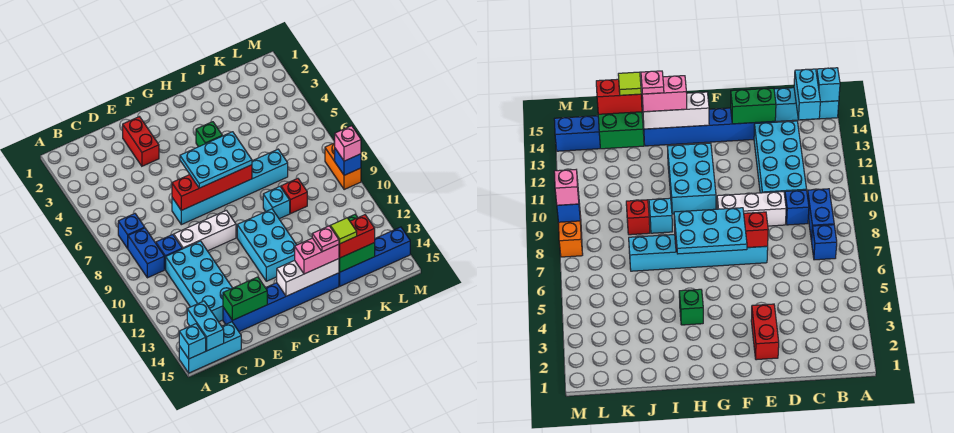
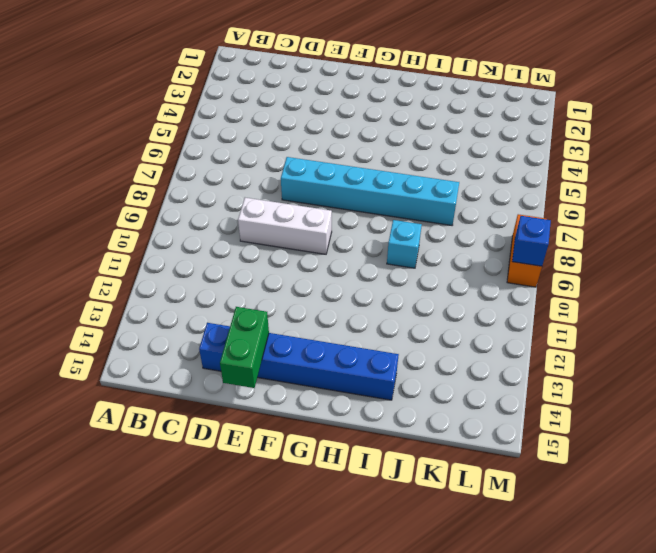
green 1x2 brick [220,307,269,388] -> green 1x2 brick turned to [223,277,267,320]
none -> cyan 1x3 brick [179,322,241,373]
none -> blue 1x1 brick [118,214,145,248]
none -> blue 1x2 brick [128,228,164,278]

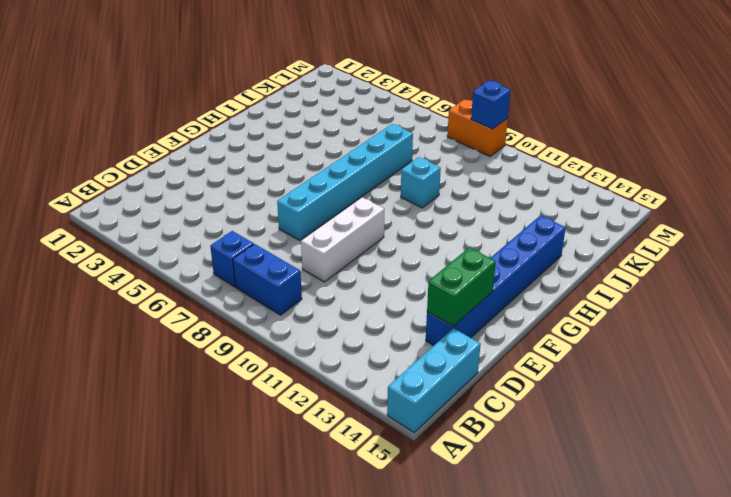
none -> blue 1x1 brick [156,235,182,270]
none -> cyan 2x4 brick [166,241,232,322]
none -> red 1x2 brick [123,117,159,166]

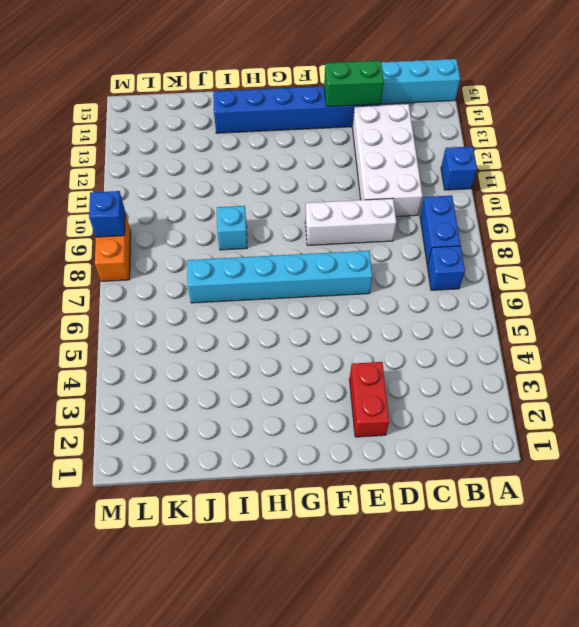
blue 1x1 brick [441,146,477,190] -> blue 1x1 brick moved to [156,235,182,270]
white 2x4 brick [352,104,423,216] -> cyan 2x4 brick [166,241,232,322]
none -> cyan 2x3 brick [237,209,296,281]
none -> green 1x1 brick [196,122,222,147]
none -> red 1x1 brick [281,178,307,214]

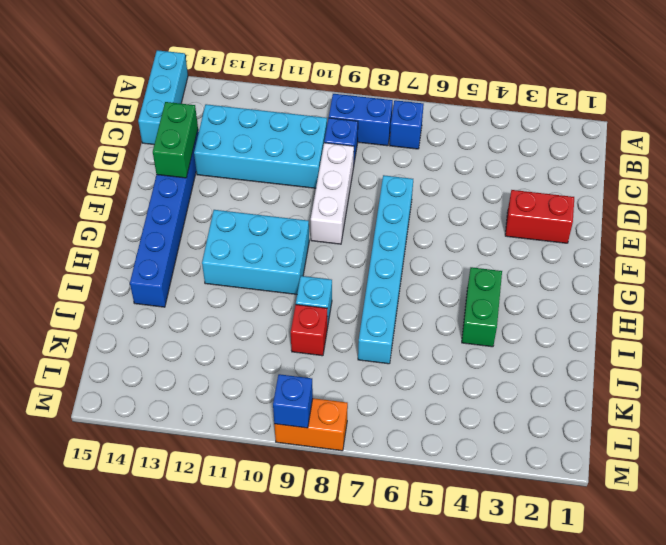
green 1x2 brick [462,267,502,347] -> green 1x1 brick [196,122,222,147]
none -> blue 1x4 brick [339,227,410,286]
none -> cyan 1x1 brick [179,324,206,359]
none -> cyan 1x2 brick [187,301,224,351]

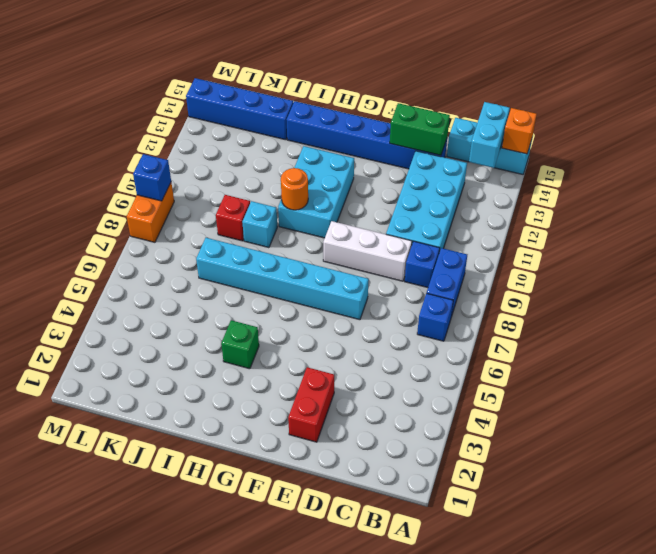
orange 1x1 brick [502,108,537,154] -> cyan 1x1 brick [179,324,206,359]
orange 1x1 round brick [281,168,308,210] -> none
none -> red 1x4 brick [172,165,252,210]
none -> white 1x3 brick [277,259,339,296]
none -> green 2x2 brick [339,214,375,272]

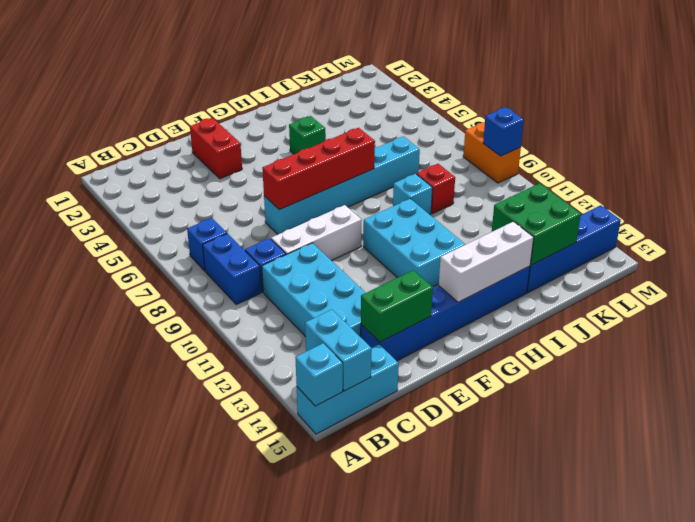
none -> cyan 2x3 plate [180,132,252,188]
none -> pink 1x2 brick [295,238,339,274]
none -> red 1x2 brick [339,215,375,258]

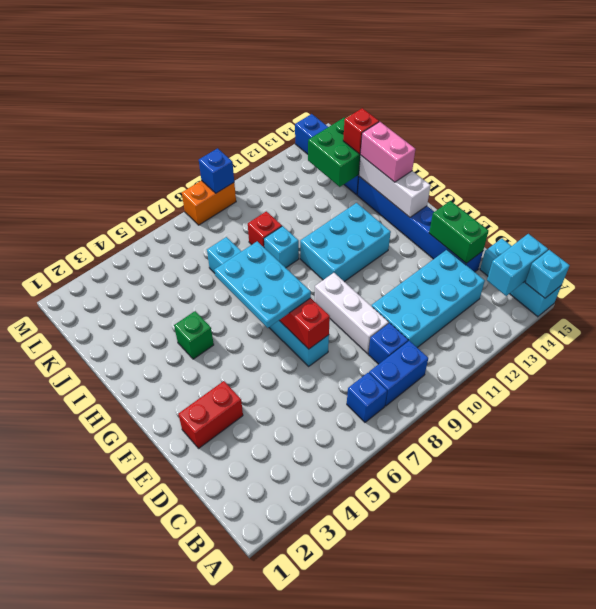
red 1x1 brick [343,108,379,154] -> red 1x2 brick [339,215,375,258]
none -> pink 1x1 brick [335,126,361,161]
none -> pink 1x1 plate [312,226,339,252]
none -> lime 1x1 tile [330,218,357,243]

